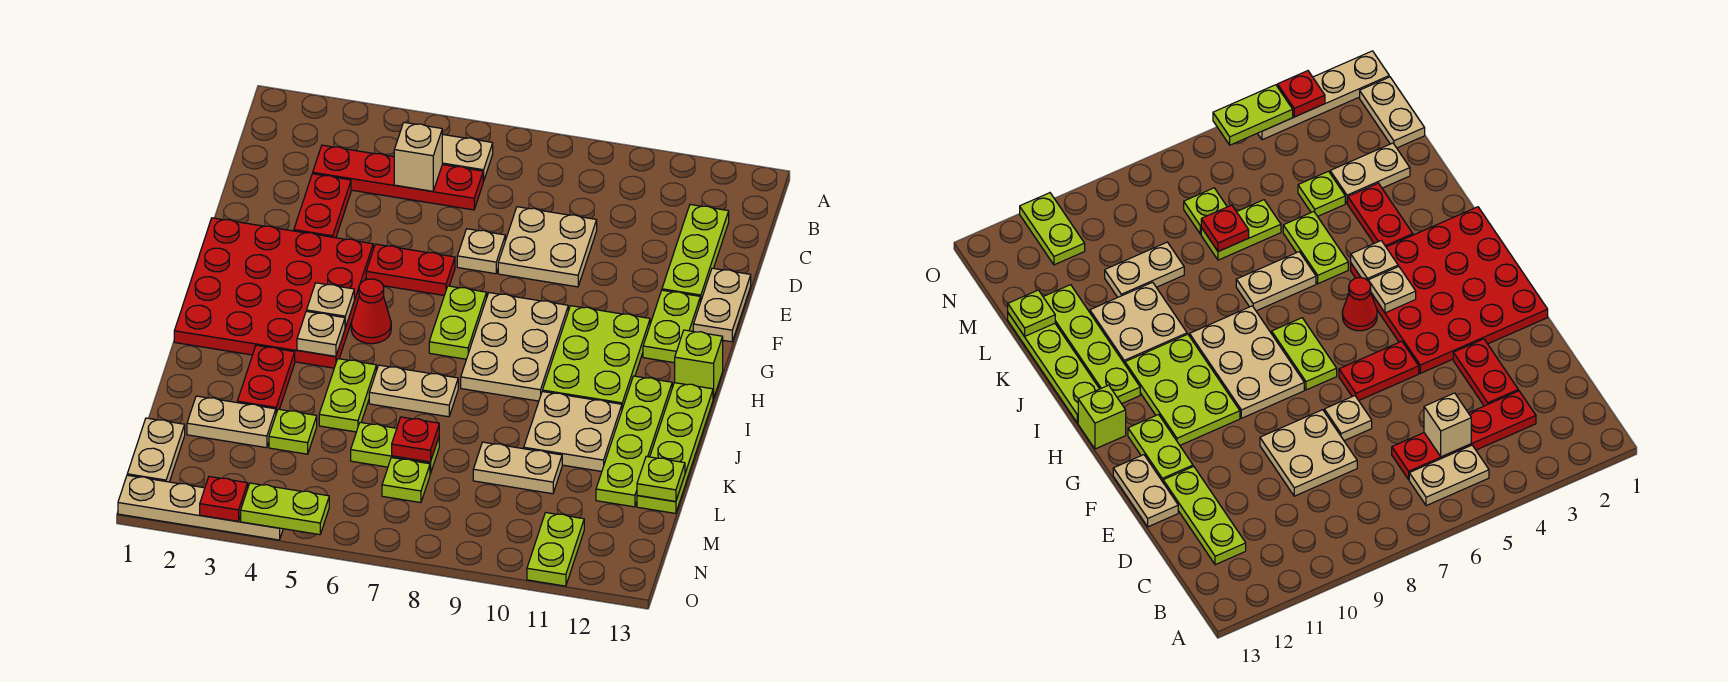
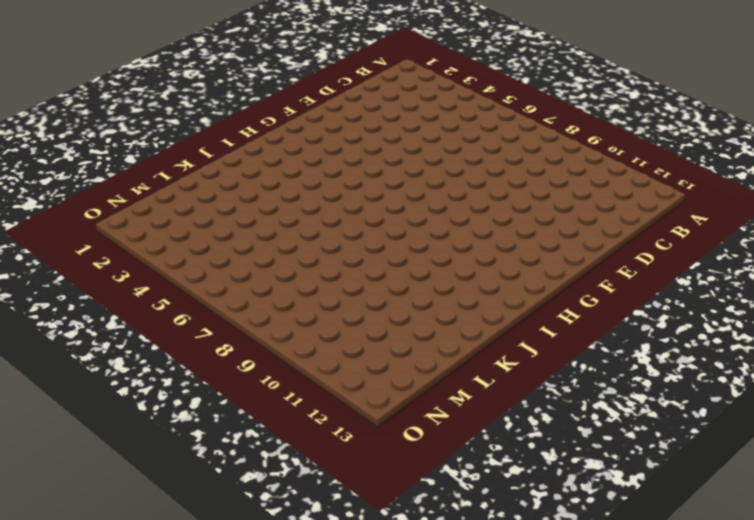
none -> tan 1x2 plate [442,134,493,181]
none -> red 1x4 plate [313,145,483,210]
none -> lime 1x3 plate [662,204,729,302]
none -> red 1x2 plate [294,174,351,238]

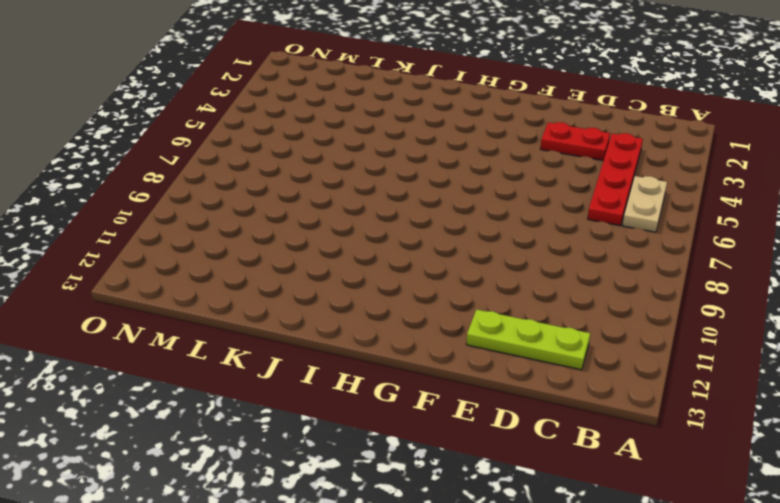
none -> tan 2x2 plate [498,207,597,287]
none -> tan 1x1 plate [457,229,505,274]
none -> tan 1x2 plate [693,268,751,342]
none -> red 4x4 plate [174,218,373,368]

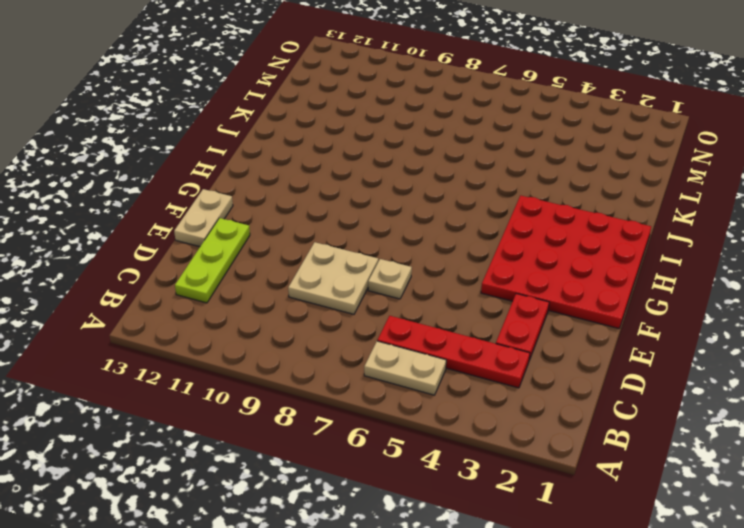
none -> red 1x2 plate [366,244,455,295]
none -> lime 1x2 plate [643,290,700,363]
none -> lime 1x2 plate [429,286,487,359]
none -> tan 2x3 plate [461,293,568,401]

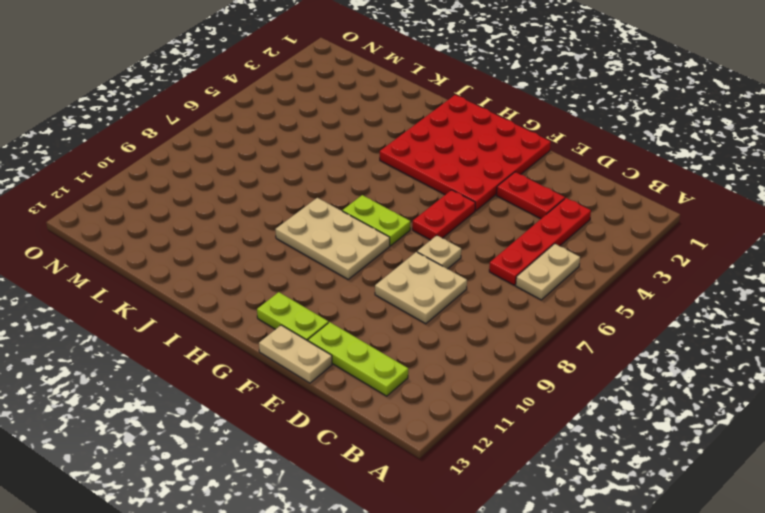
none -> lime 2x3 plate [543,306,650,409]
none -> red 1x1 cone [351,279,391,344]
none -> lime 1x1 brick [675,330,723,399]
none -> lime 1x4 plate [596,376,672,507]

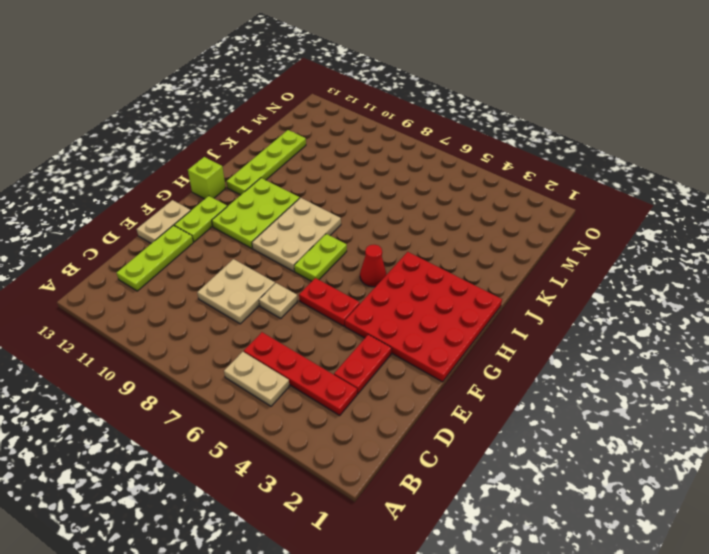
none -> lime 1x4 plate [637,383,713,513]
none -> red 1x2 plate [237,345,295,413]
none -> lime 1x2 plate [319,359,376,432]
none -> tan 1x2 plate [369,365,458,417]

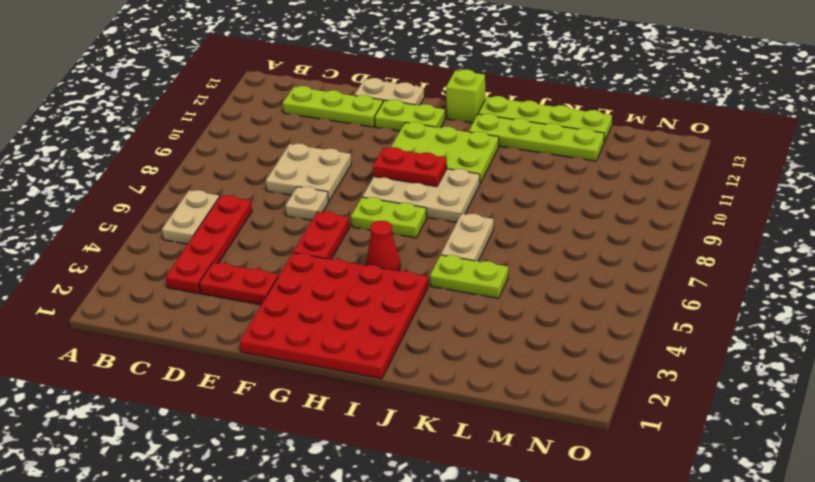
red 1x2 plate [373,147,447,187] -> red 1x2 plate moved to [237,345,295,413]
none -> tan 2x2 plate [524,391,622,471]
none -> tan 1x2 plate [187,396,276,448]
none -> lime 1x1 plate [269,409,317,454]
none -> lime 1x2 plate [351,422,439,474]

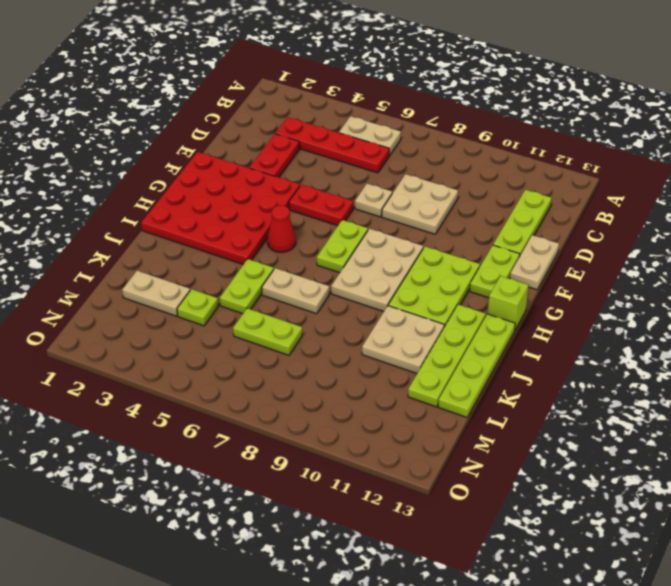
none -> red 1x2 plate [237,345,295,413]
none -> tan 1x2 plate [473,442,562,494]
none -> tan 1x2 plate [127,418,185,482]
none -> lime 1x1 plate [382,458,430,503]

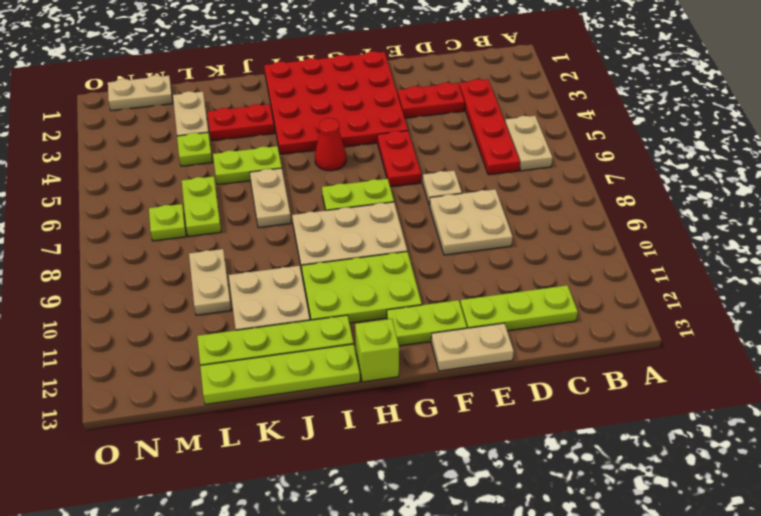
none -> lime 1x2 plate [527,513,584,586]
none -> tan 1x4 plate [118,475,283,540]
none -> tan 1x1 brick [394,122,442,191]
none -> tan 1x1 plate [307,283,354,327]

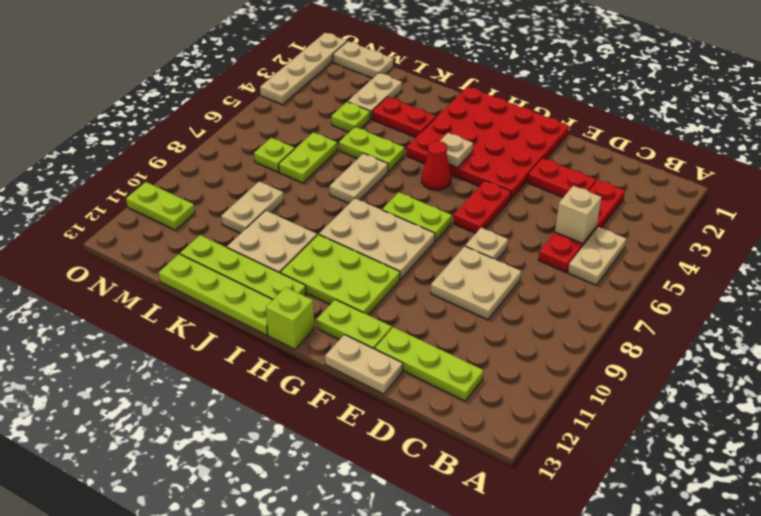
none -> tan 1x1 plate [297,311,345,356]
none -> red 1x1 plate [392,417,439,462]
none -> lime 1x1 plate [637,456,685,501]
none -> red 1x1 plate [200,477,248,521]

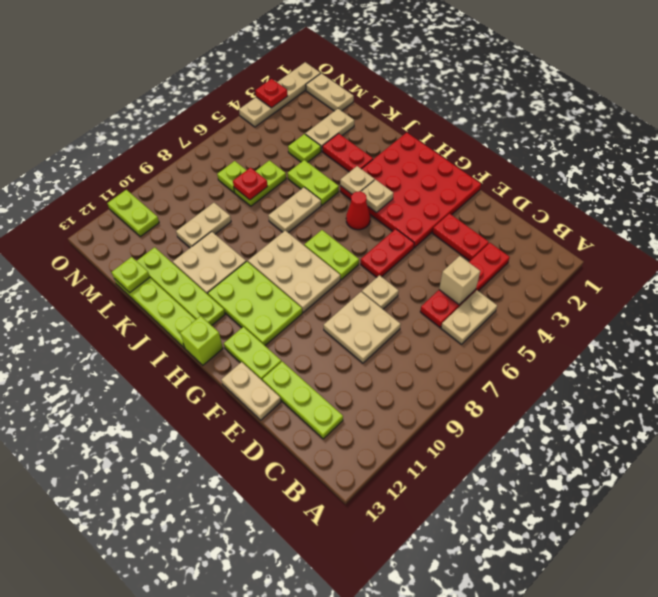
none -> lime 1x2 plate [241,483,329,535]

